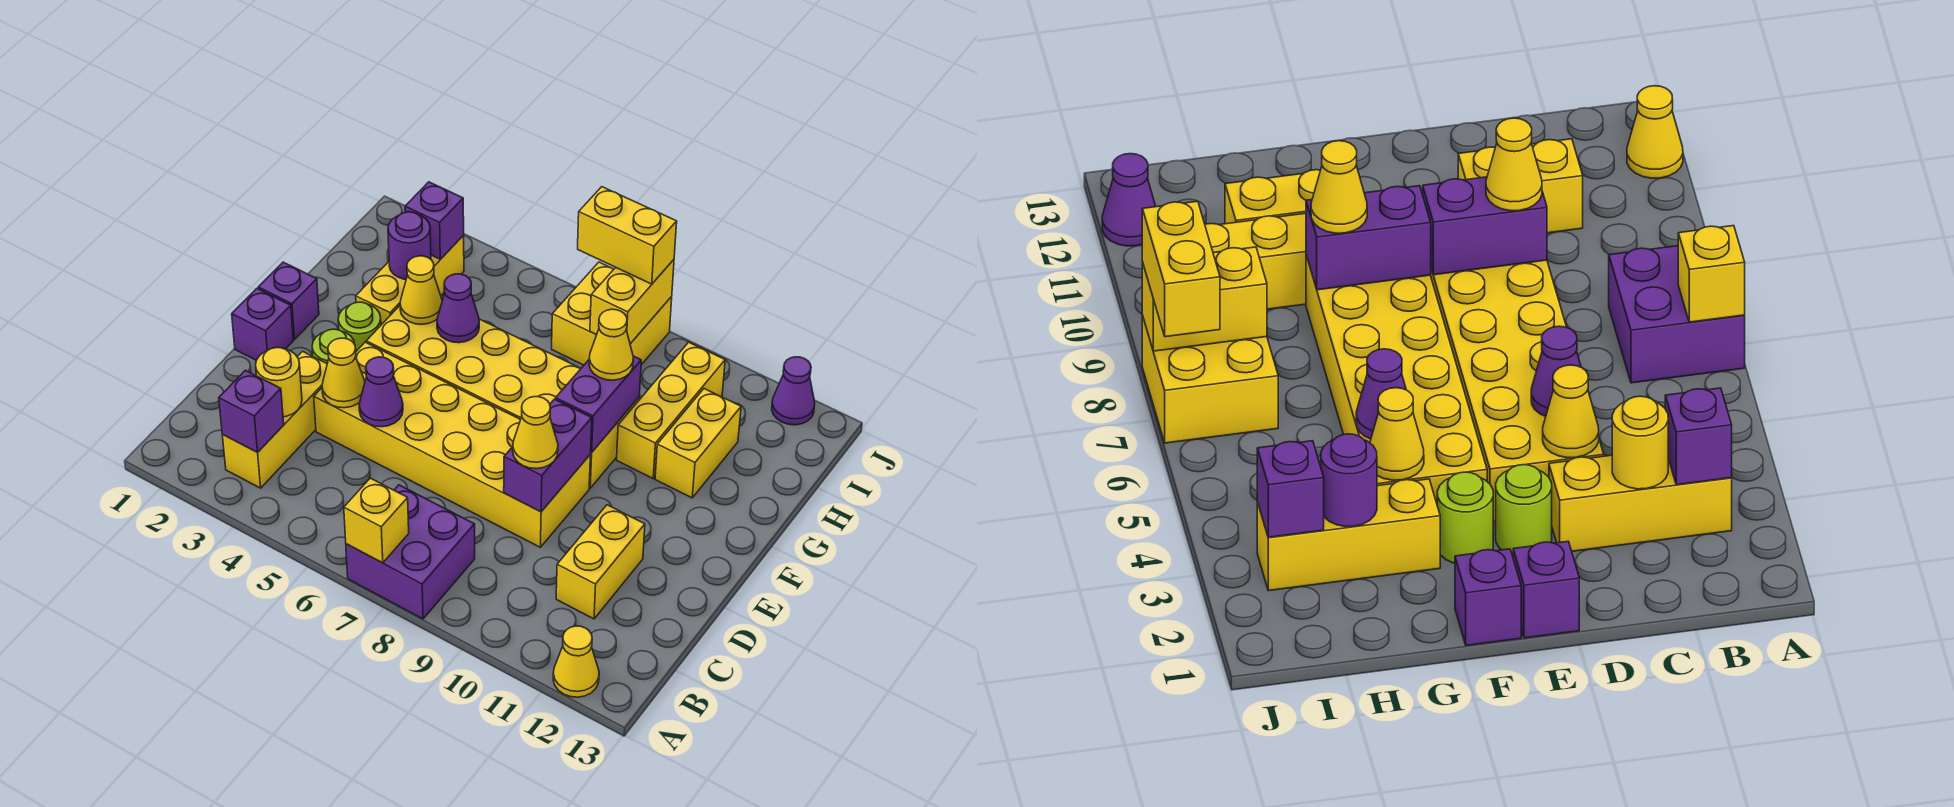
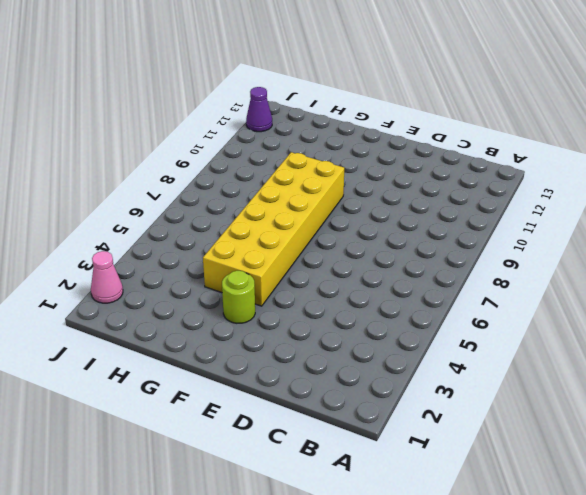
pink 1x1 cone [91,251,123,303] -> none
none -> purple 2x2 brick [346,485,475,619]
none -> yellow 1x1 cone [553,626,599,697]
none -> yellow 1x3 brick [222,351,327,488]
none -> yellow 1x2 brick [556,505,645,619]

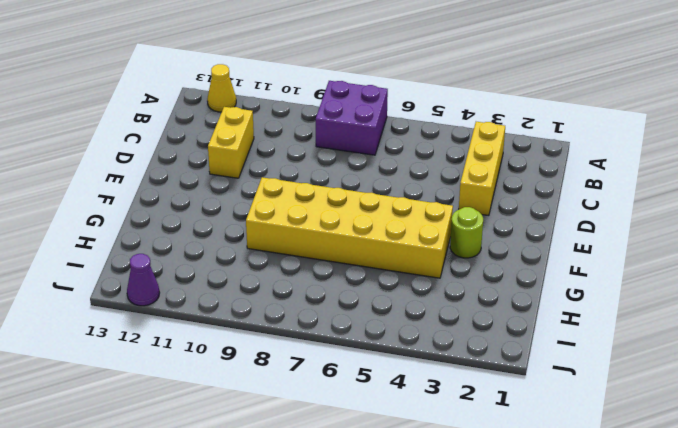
none -> yellow 2x6 brick [314,342,590,547]
none -> purple 1x1 brick [232,289,293,360]
none -> lime 1x1 round brick [312,329,355,363]
none -> purple 1x1 brick [258,262,319,340]

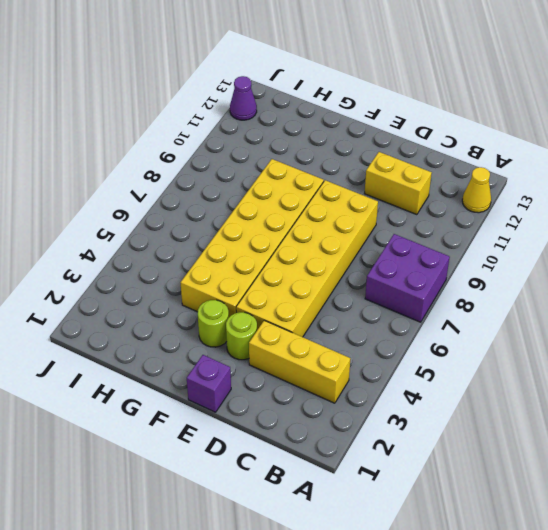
none -> purple 1x1 brick [258,262,319,340]
none -> yellow 1x3 brick [356,235,464,325]
none -> yellow 1x3 brick [617,342,725,478]
none -> yellow 1x2 brick [655,389,741,498]

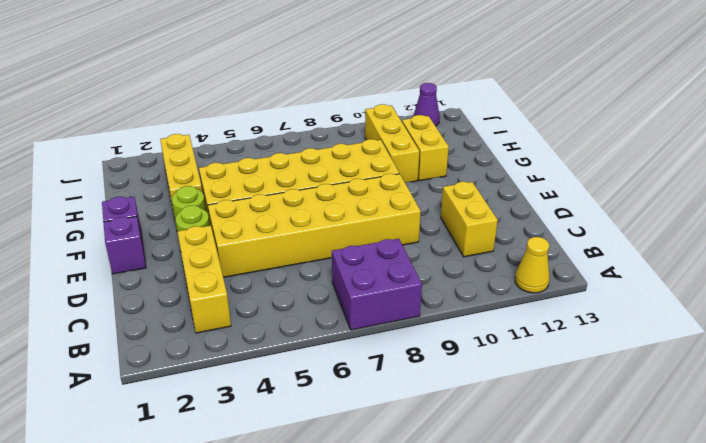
none -> yellow 2x2 brick [552,262,672,365]
none -> yellow 1x1 brick [344,478,409,563]
none -> purple 1x1 brick [219,370,284,452]
none -> yellow 1x1 round brick [256,348,302,417]

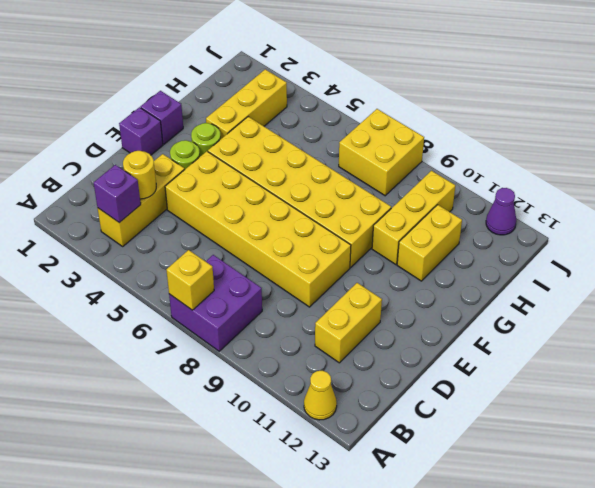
none -> yellow 1x1 cone [322,338,365,408]
none -> purple 1x1 cone [359,357,403,427]
none -> purple 1x2 brick [504,399,592,512]
none -> purple 1x2 brick [556,356,641,452]

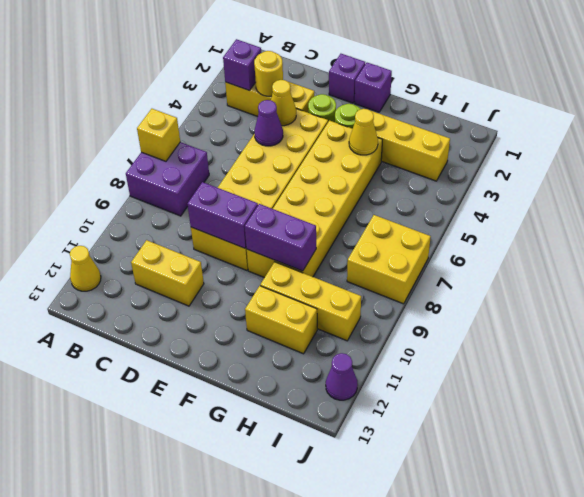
none -> purple 1x1 cone [437,274,479,343]
none -> purple 1x1 round brick [388,212,431,280]
none -> purple 1x1 brick [405,182,464,259]
none -> yellow 1x2 brick [590,260,674,344]

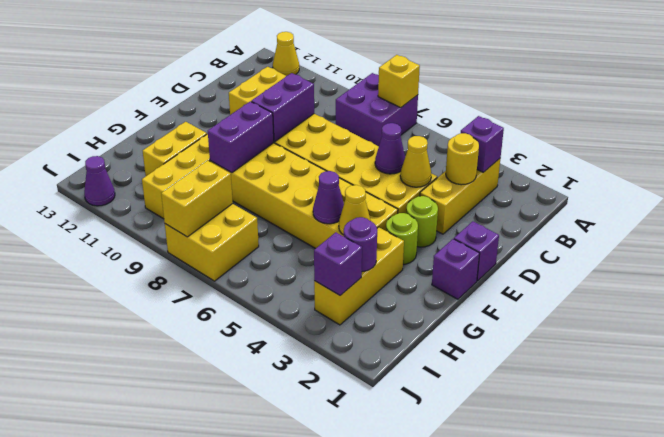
none -> yellow 1x1 cone [513,397,558,469]
none -> yellow 1x1 cone [589,309,633,380]
none -> yellow 1x2 brick [578,187,677,284]

